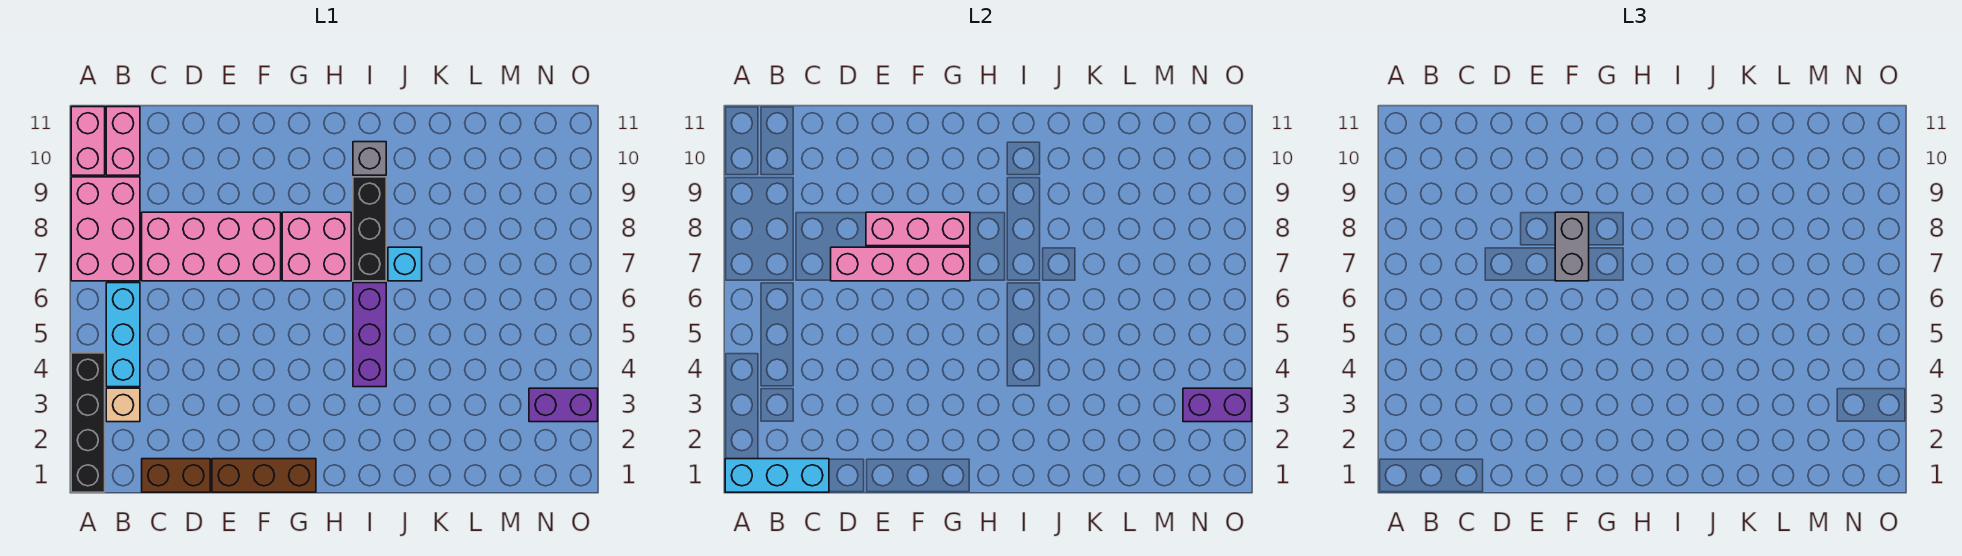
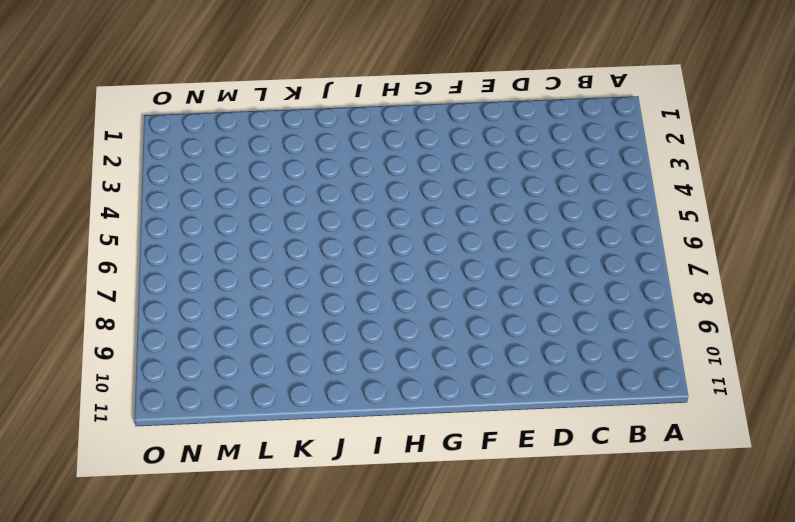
none -> black 1x4 brick [71,353,105,492]
none -> pink 2x3 brick [71,177,140,281]
none -> pink 1x2 brick [71,107,105,175]

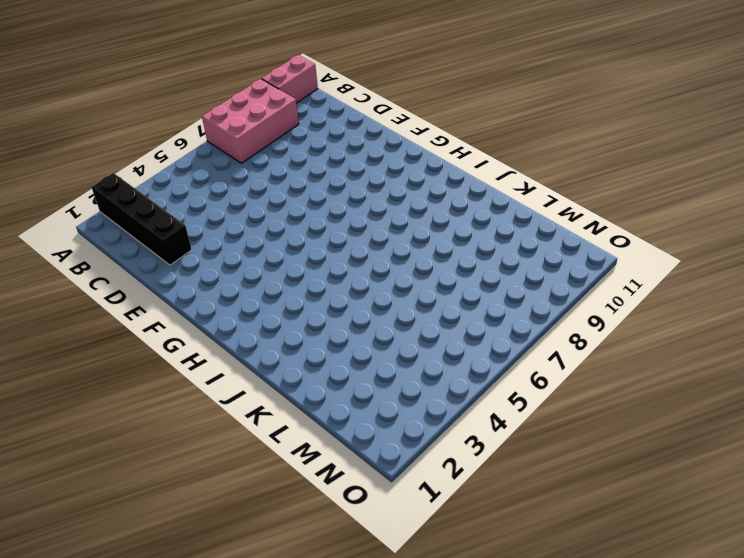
black 1x4 brick [91,173,192,265] -> black 1x4 brick turned to [71,353,105,492]
none -> tan 1x1 brick [106,388,140,422]
none -> cyan 1x3 brick [106,283,140,387]
none -> pink 1x2 brick [106,107,140,175]

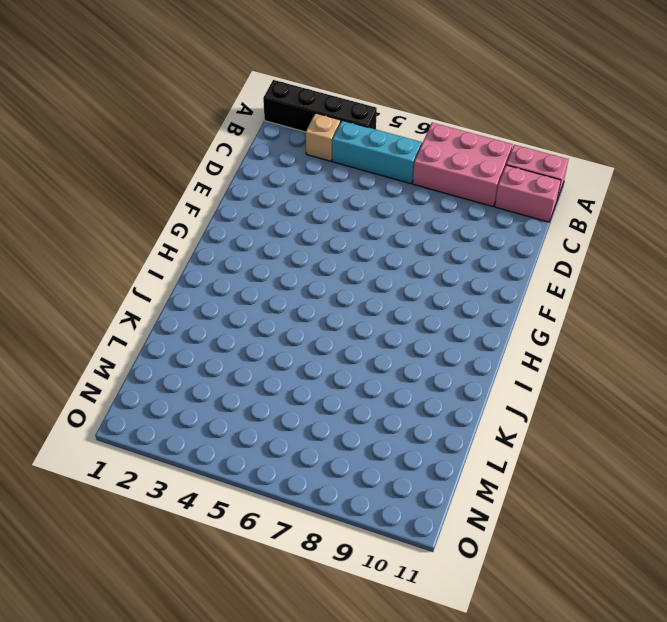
none -> brown 1x2 brick [142,459,210,492]
none -> pink 2x4 brick [142,212,281,281]
none -> brown 1x3 brick [212,459,316,492]

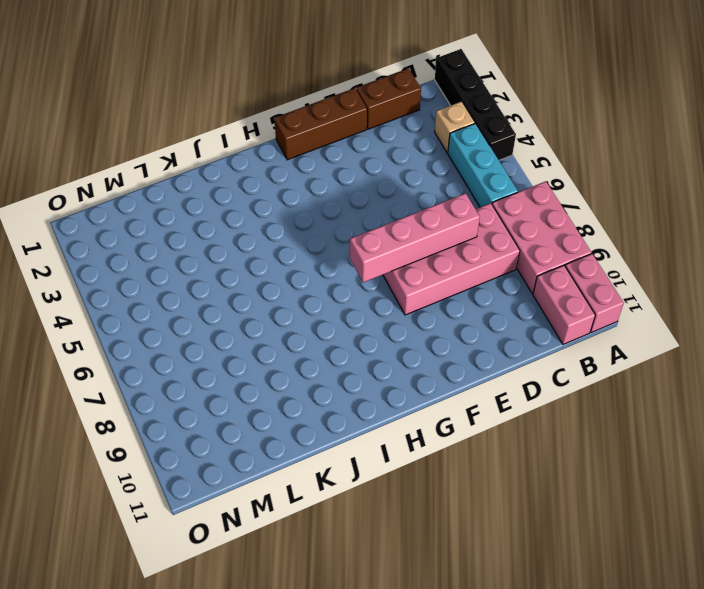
none -> pink 2x2 brick [282,212,351,281]
none -> purple 1x3 brick [353,283,386,387]
none -> black 1x3 brick [353,177,386,281]

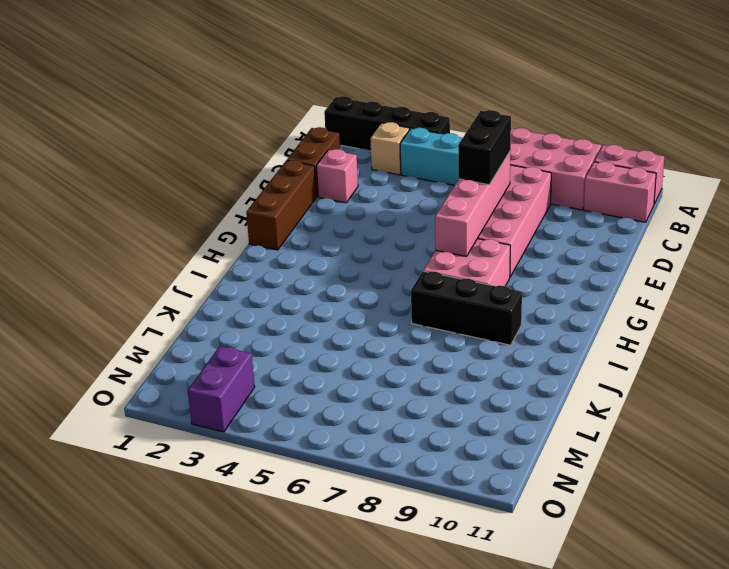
pink 1x1 brick [316,149,358,203] -> none
black 1x2 brick [458,110,511,185] -> none
none -> purple 1x3 brick [353,283,386,387]
none -> grey 1x1 brick [353,142,386,175]
none -> cyan 1x1 brick [388,247,422,281]

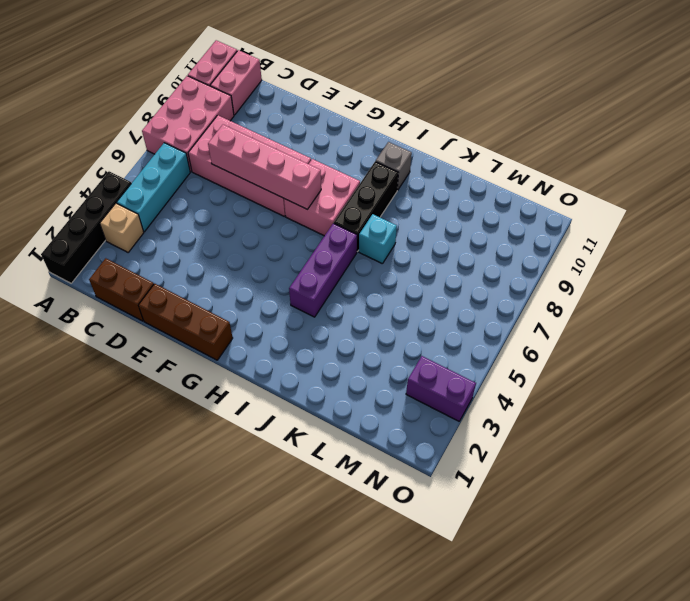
none -> cyan 1x3 brick [725,459,829,492]
none -> pink 1x3 brick [866,212,970,246]
none -> purple 1x2 brick [1183,388,1252,422]

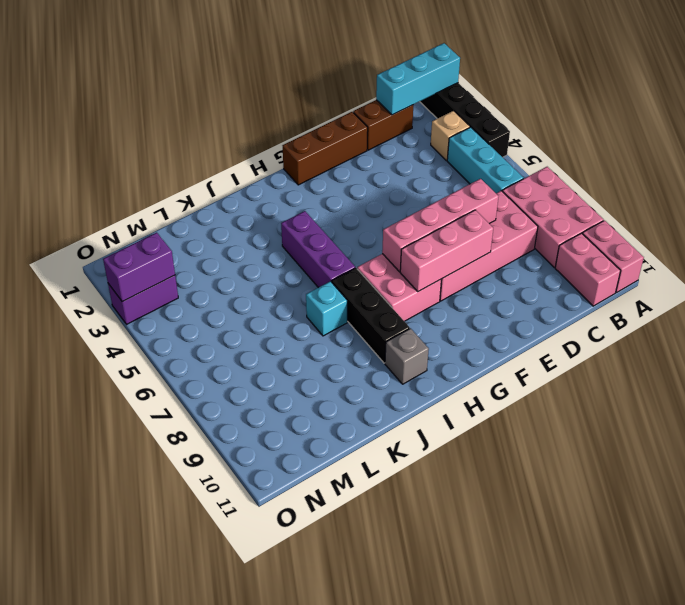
none -> grey 1x2 brick [1555,212,1589,281]

